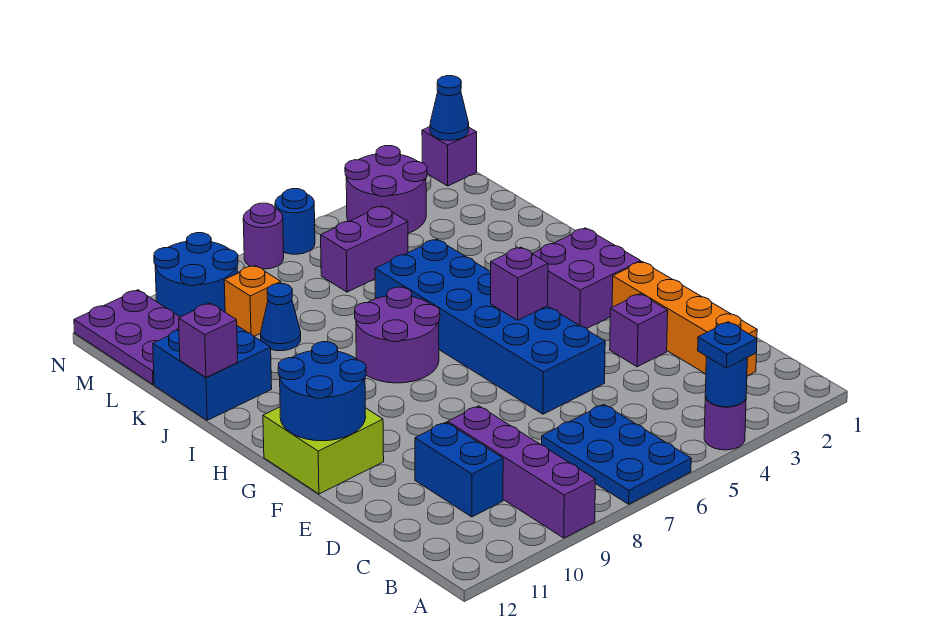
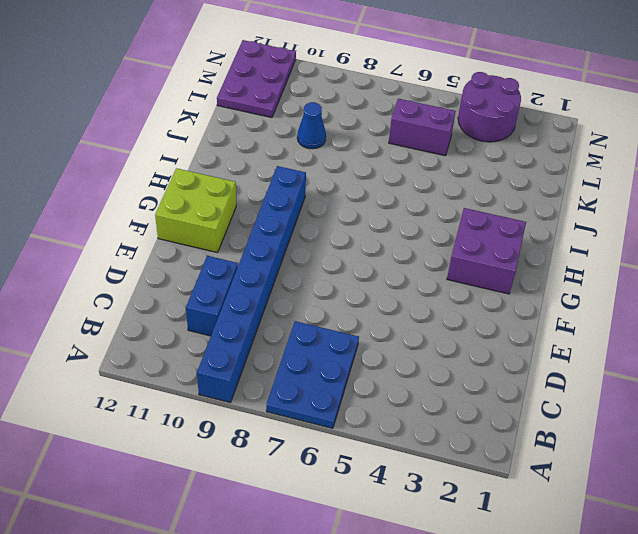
blue 1x8 brick [197,166,306,403] -> purple 1x4 brick [448,406,595,538]
none -> purple 1x1 round brick [704,397,746,450]
none -> orange 1x4 brick [612,262,757,376]
none -> purple 1x1 brick [610,294,668,367]

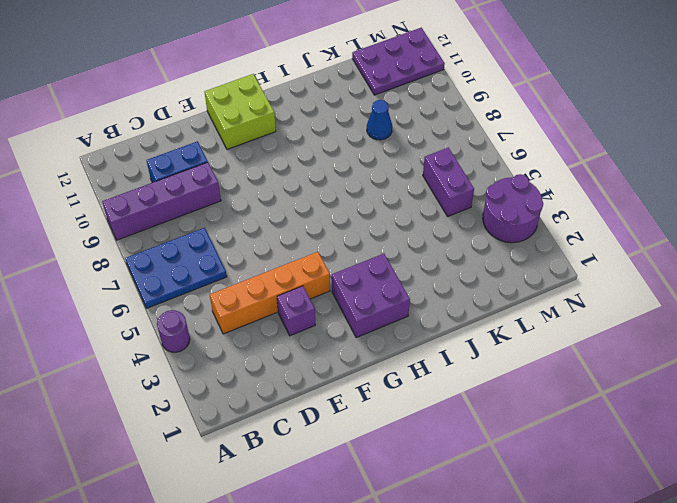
orange 1x4 brick [210,252,330,334] -> orange 1x4 brick moved to [612,262,757,376]
none -> blue 2x6 brick [375,239,605,414]
none -> purple 2x2 round brick [355,287,440,383]
none -> blue 2x2 brick [153,326,272,420]

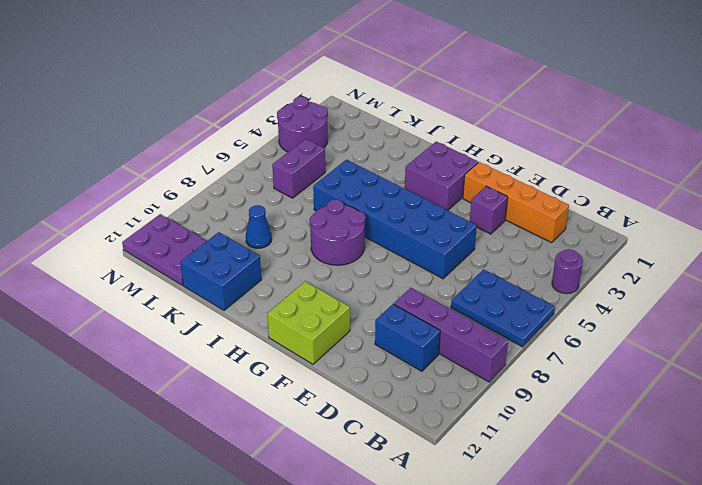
none -> orange 1x1 brick [224,265,281,337]
none -> blue 2x2 round brick [154,233,238,317]
none -> purple 1x1 brick [422,127,477,186]

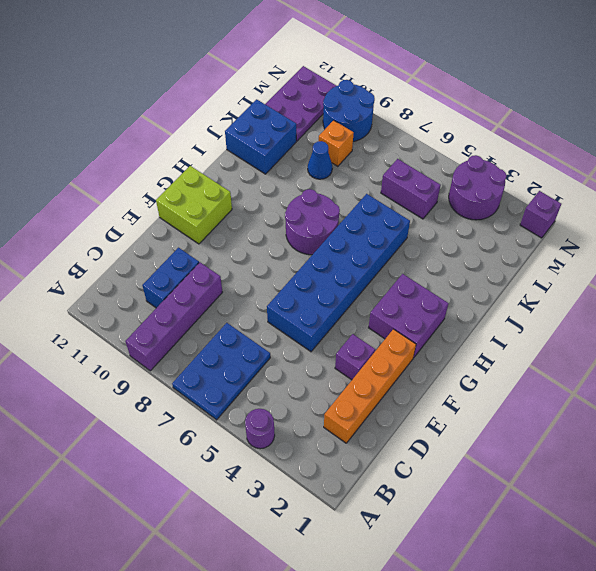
none -> blue 1x1 round brick [275,189,315,254]
none -> purple 1x1 round brick [243,203,284,269]
none -> blue 1x1 round brick [705,356,747,407]

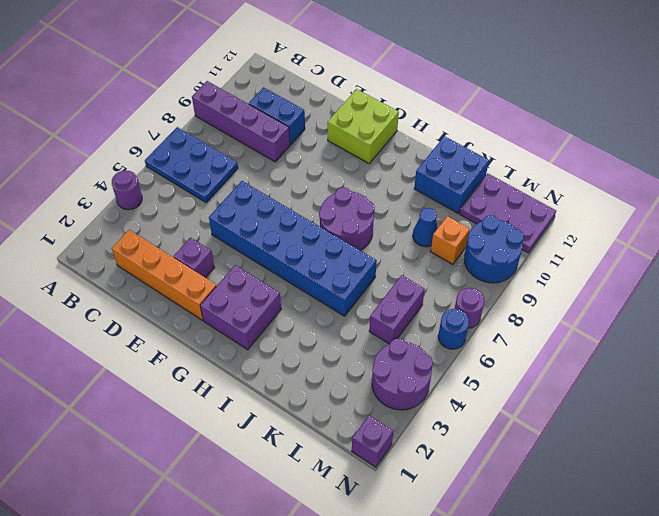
none -> blue 1x1 round brick [705,356,747,407]
none -> blue 2x2 round brick [278,342,366,441]
none -> purple 1x1 brick [490,247,548,320]

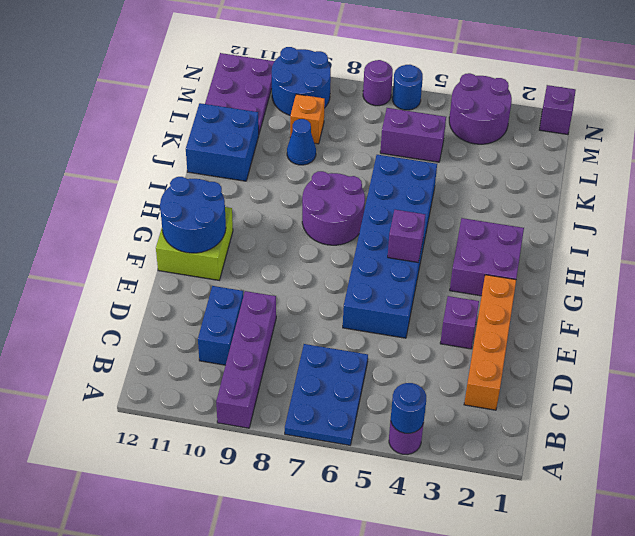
none -> purple 1x1 brick [179,303,238,377]
none -> blue 1x1 cone [430,76,469,141]
none -> blue 1x1 plate [698,322,757,368]

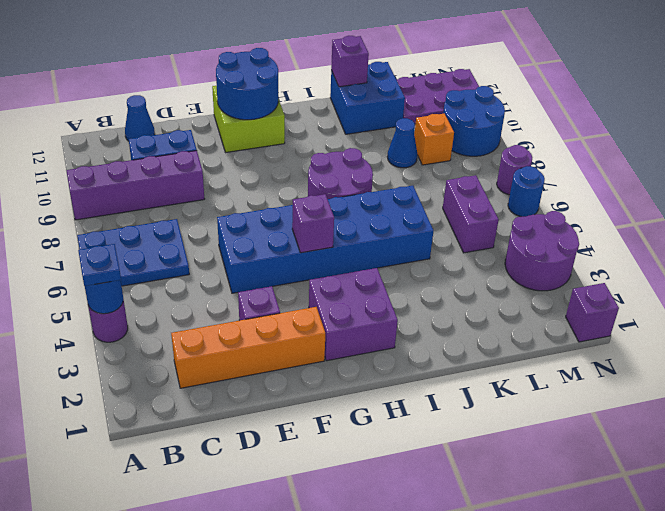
blue 1x1 cone [125,95,155,141] -> blue 1x1 cone moved to [430,76,469,141]

